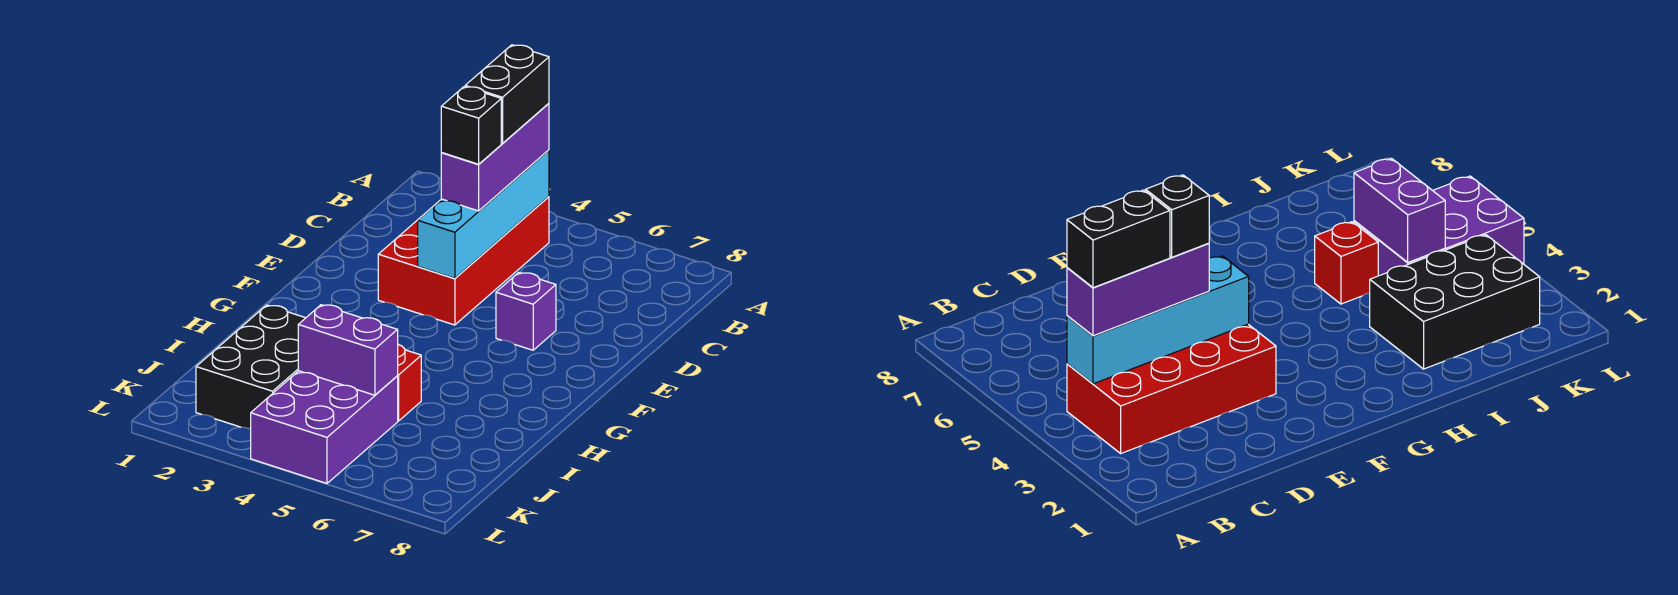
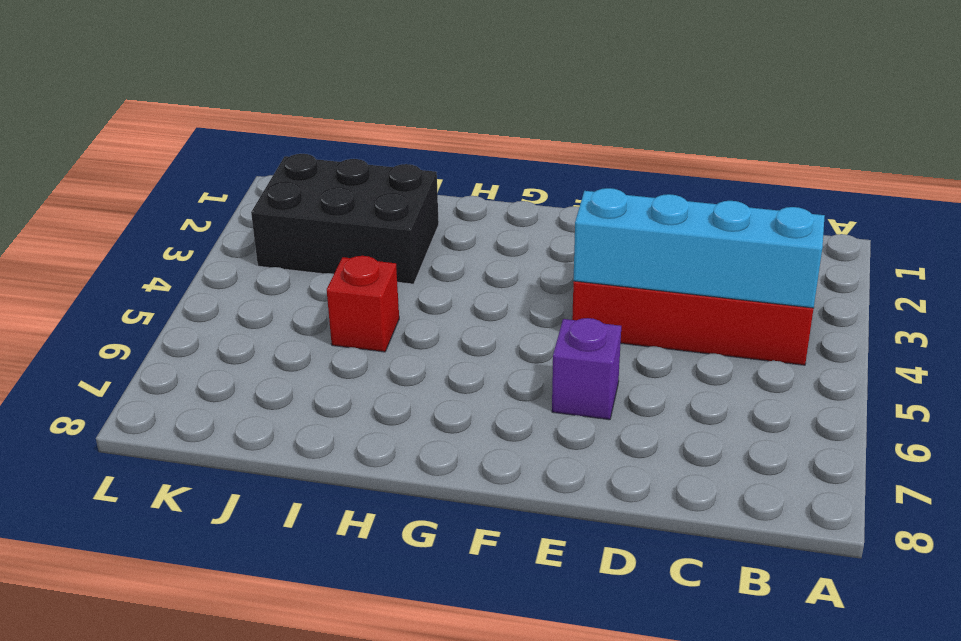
none -> purple 2x3 brick [251,371,398,483]
none -> purple 1x2 brick [298,305,398,395]

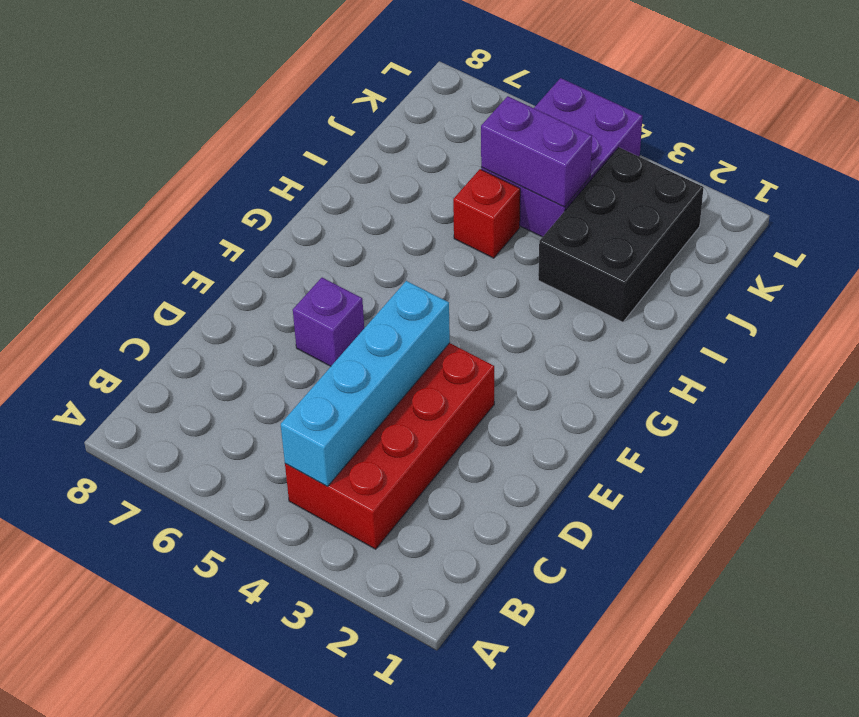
none -> purple 1x3 brick [441,103,549,211]
none -> black 1x2 brick [465,45,549,143]

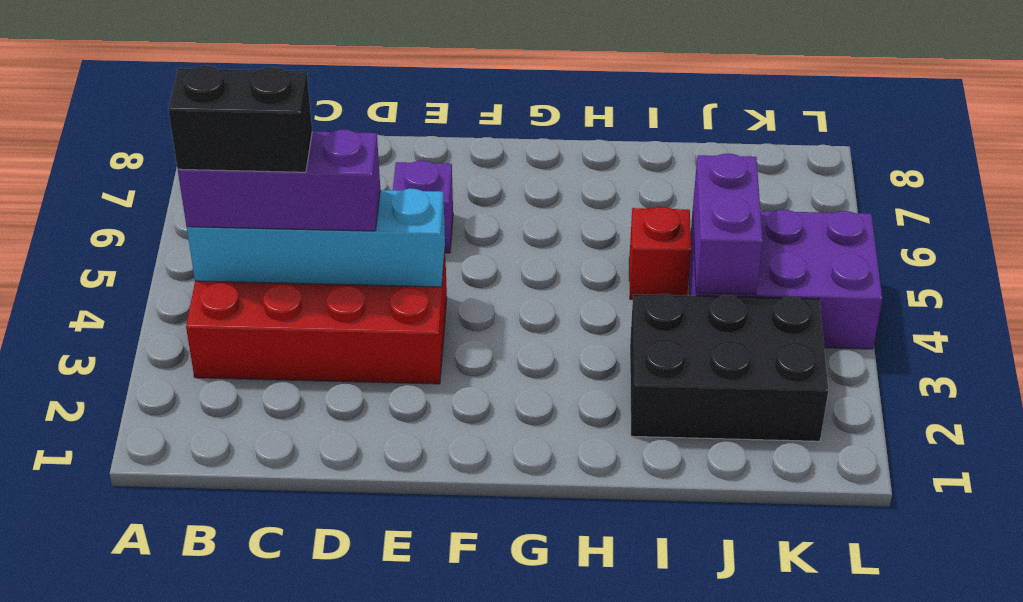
none -> black 1x1 brick [441,87,501,164]

